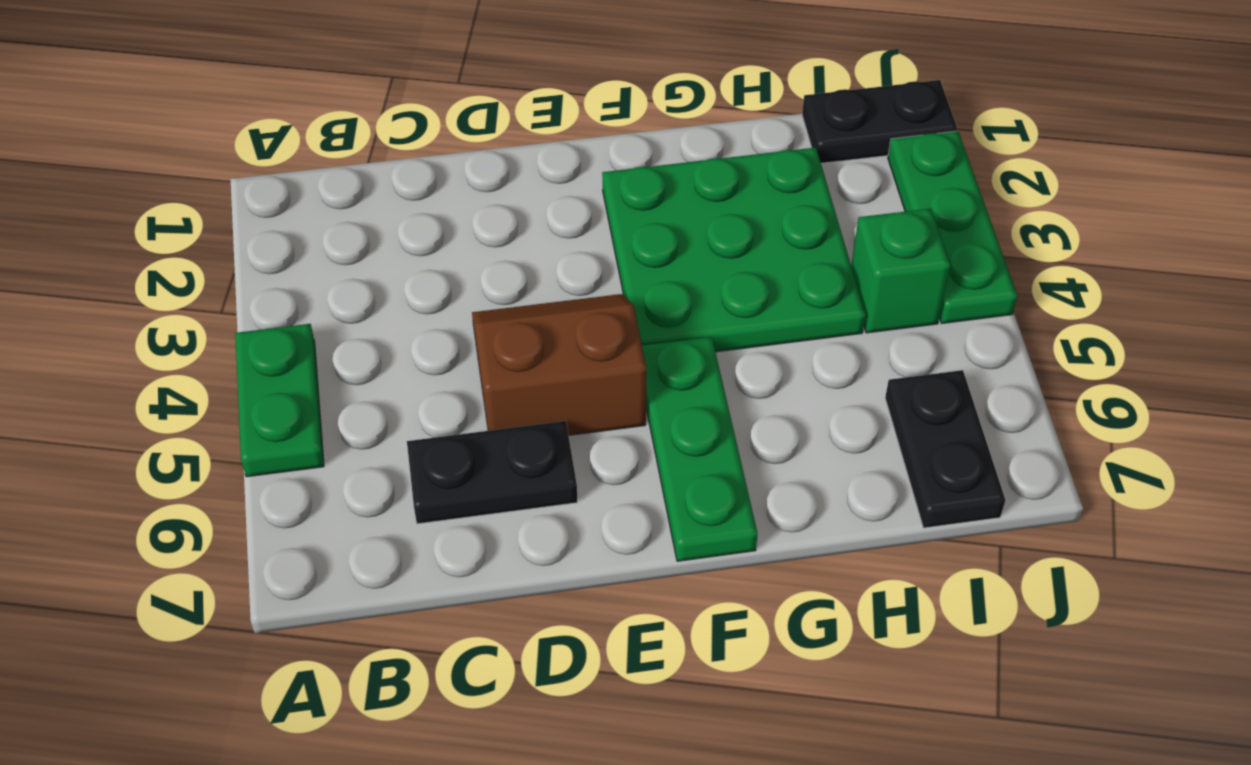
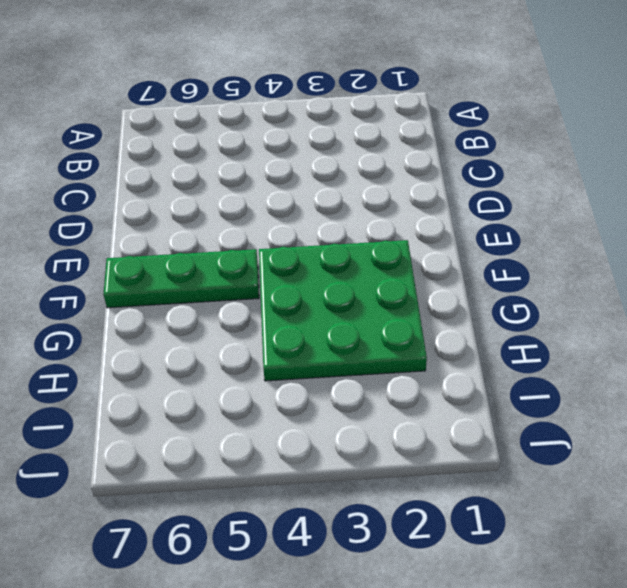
none -> green 1x2 plate [235,324,324,477]
none -> black 1x2 plate [407,421,578,524]

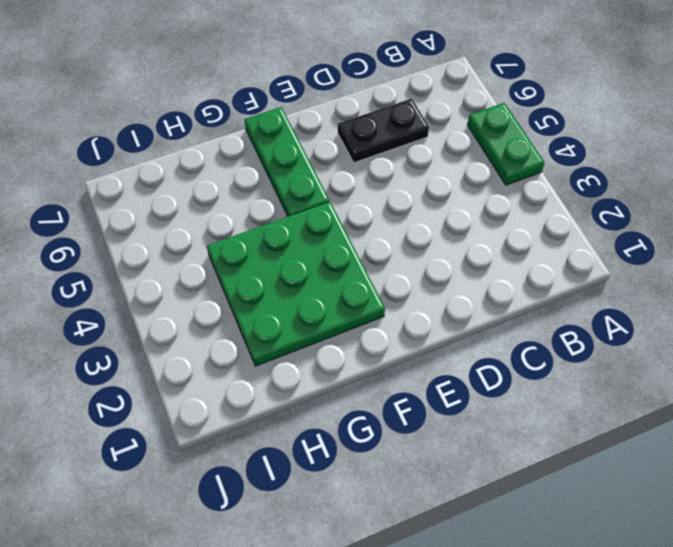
none -> brown 2x2 slope [472,294,647,435]
none -> black 1x2 plate [802,80,957,163]

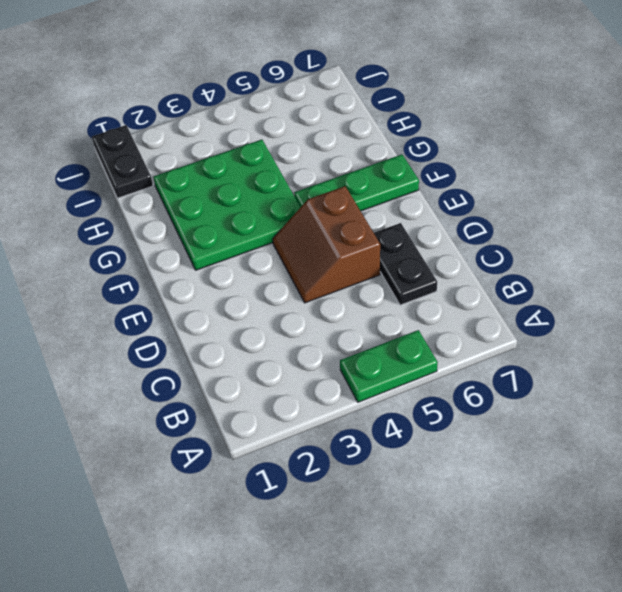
none -> green 1x1 brick [851,209,950,333]
none -> black 1x2 plate [885,370,1005,528]

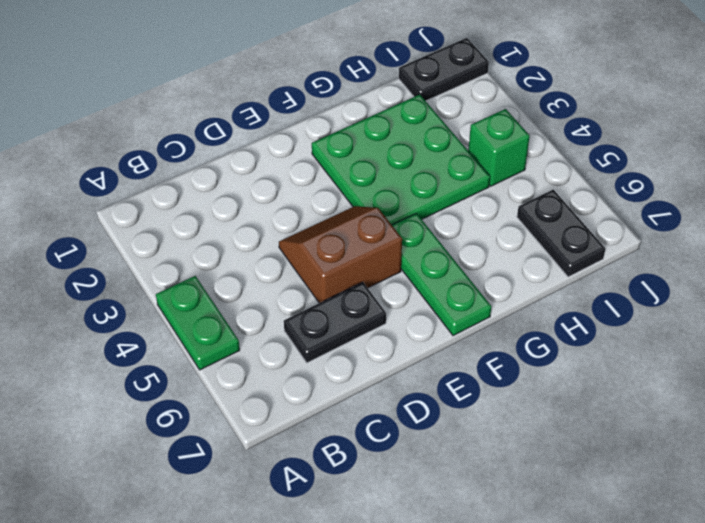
none -> green 1x3 plate [888,131,1017,323]

